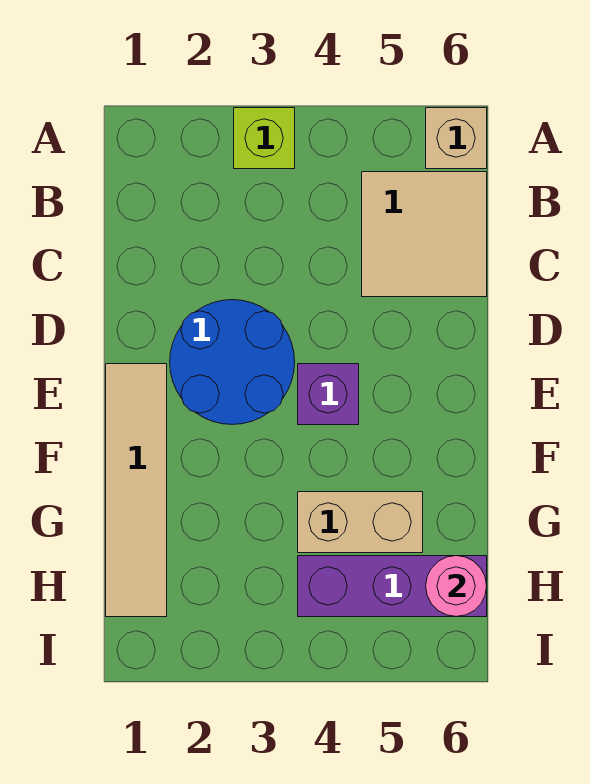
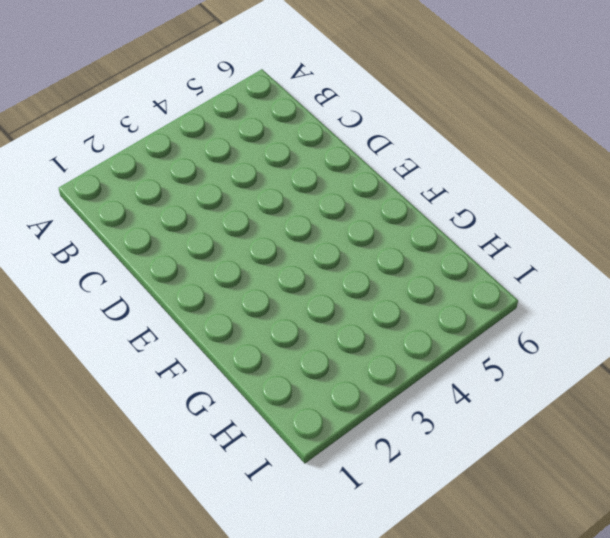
none -> lime 1x1 brick [234,108,295,169]
none -> tan 1x1 brick [426,108,487,169]

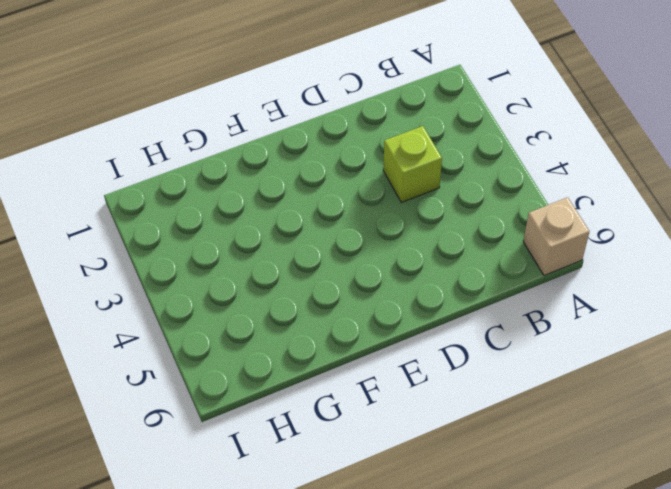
lime 1x1 brick [383,126,442,203] -> lime 1x1 brick moved to [234,108,295,169]
none -> tan 2x2 tile [362,172,487,297]
none -> blue 2x2 round brick [170,300,295,425]

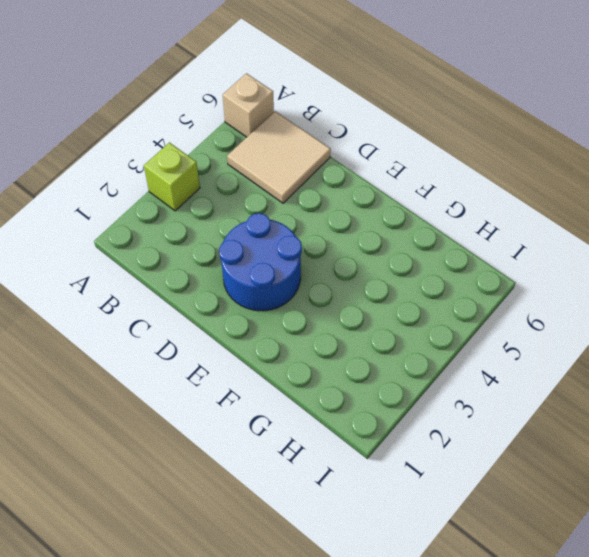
none -> tan 1x4 tile [106,364,167,617]
none -> purple 1x1 brick [298,364,359,425]

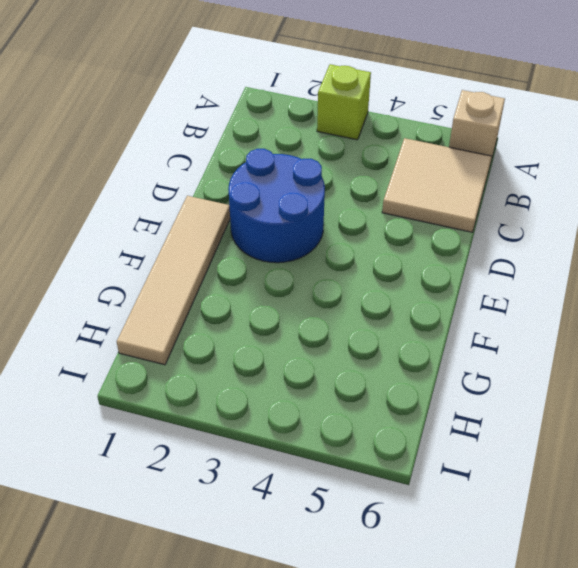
none -> purple 1x1 brick [298,364,359,425]
none -> tan 1x2 brick [298,492,423,553]

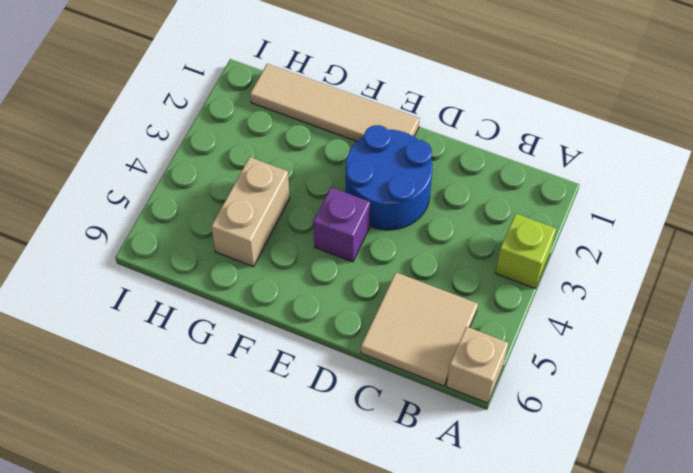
none -> purple 1x3 brick [298,556,487,617]
none -> pink 1x1 round brick [426,556,487,617]

